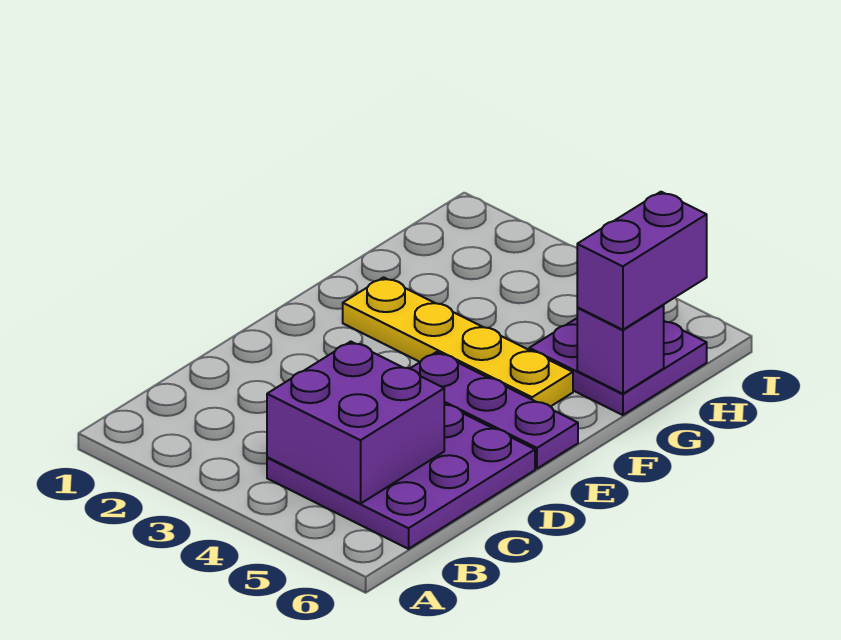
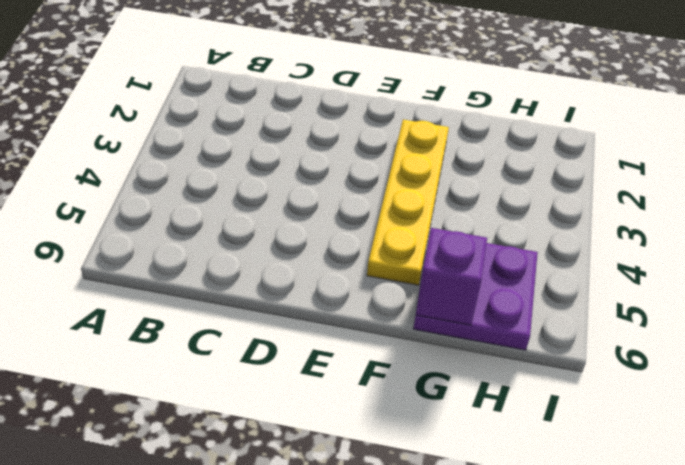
none -> purple 3x3 plate [267,404,535,549]
none -> purple 1x3 plate [410,352,578,469]

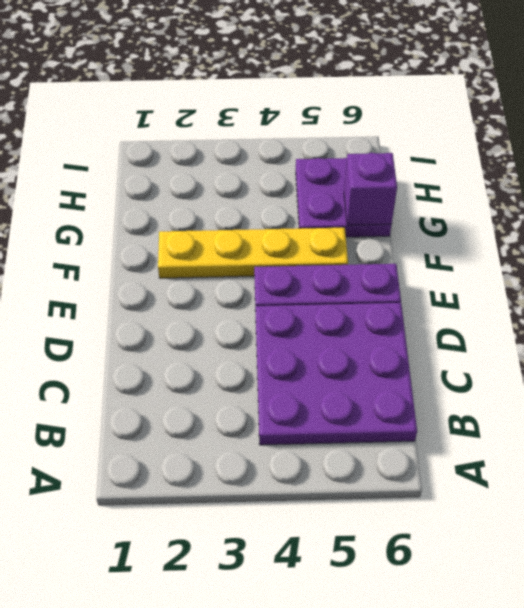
none -> purple 2x2 brick [267,342,444,504]
none -> purple 1x2 brick [577,192,707,330]

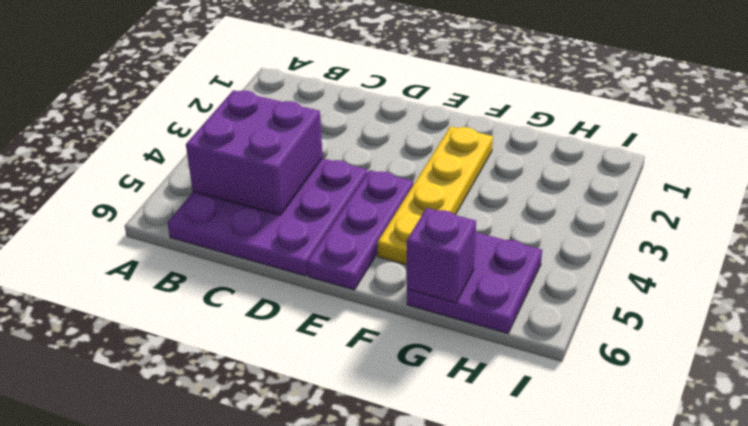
none -> purple 1x2 brick [577,192,707,330]

